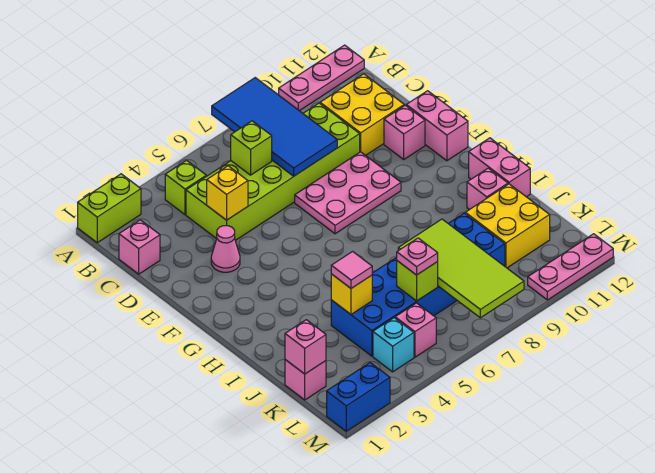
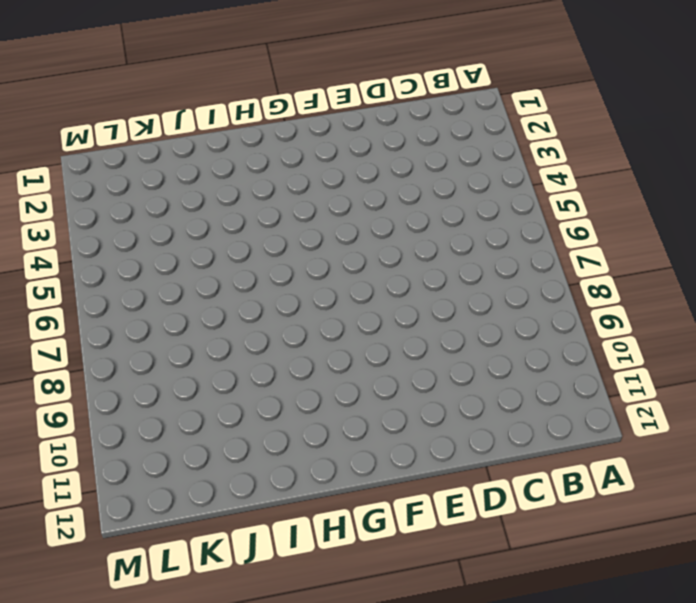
none -> lime 1x2 brick [78,174,141,243]
none -> pink 1x3 plate [279,45,364,111]
none -> lime 1x1 brick [165,160,206,215]

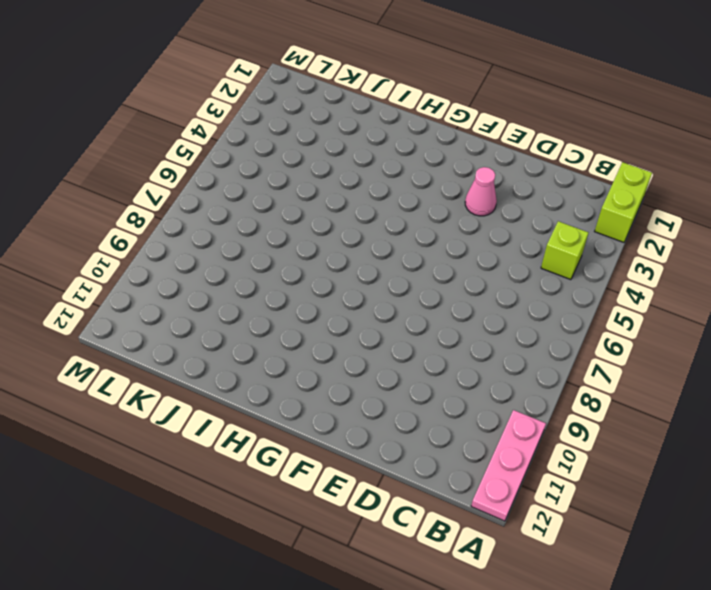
none -> pink 1x1 brick [119,220,160,274]
none -> lime 2x6 brick [186,103,360,240]
none -> yellow 2x2 brick [320,74,404,155]

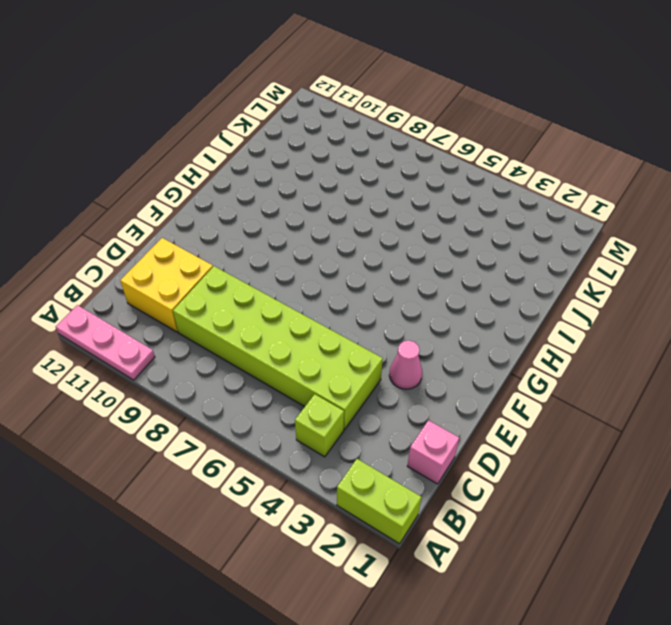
none -> pink 2x3 plate [295,152,401,234]
none -> pink 1x1 brick [384,105,425,159]
none -> pink 1x2 brick [406,91,468,161]

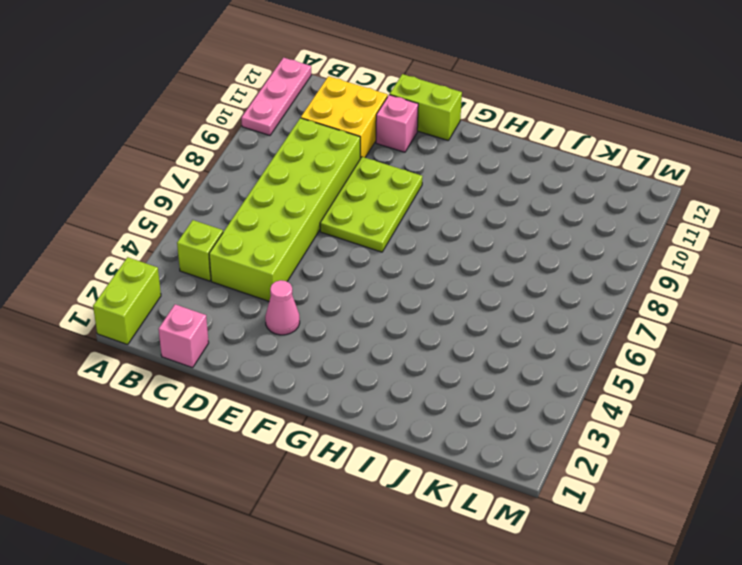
lime 2x3 plate [320,157,423,252] -> pink 2x3 plate [295,152,401,234]
lime 1x2 brick [390,74,462,141] -> pink 1x2 brick [406,91,468,161]
none -> pink 1x2 brick [469,138,530,197]
none -> pink 1x1 brick [467,168,508,210]
none -> blue 2x6 brick [331,213,505,356]

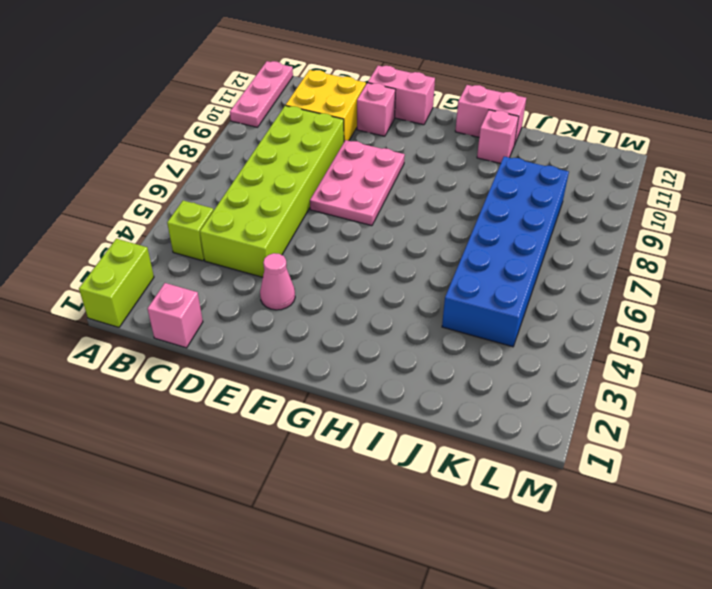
none -> yellow 2x2 brick [465,184,550,268]
none -> pink 1x1 brick [285,360,326,400]
none -> cyan 1x1 brick [373,318,414,372]

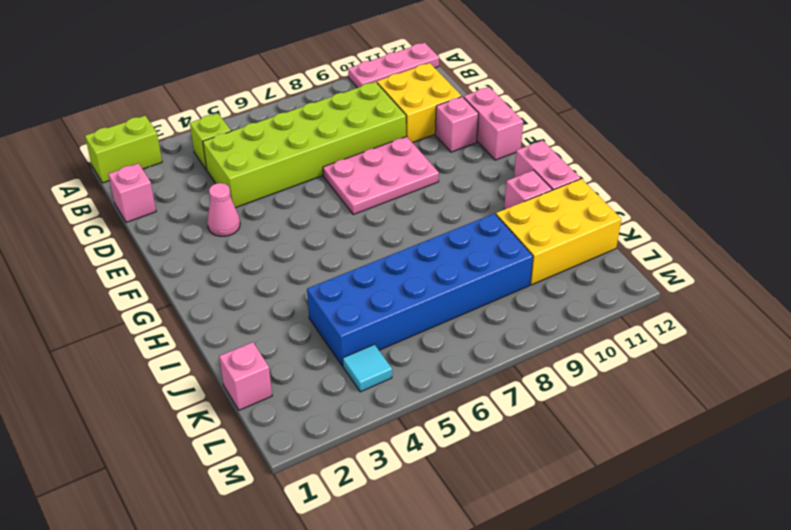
yellow 2x3 brick [496,179,621,285] -> yellow 2x2 brick [465,184,550,268]
cyan 1x1 tile [343,344,392,392] -> cyan 1x1 brick [373,318,414,372]
none -> pink 1x1 brick [395,303,436,357]
none -> blue 1x2 brick [327,363,390,431]
none -> pink 1x3 plate [528,234,613,300]

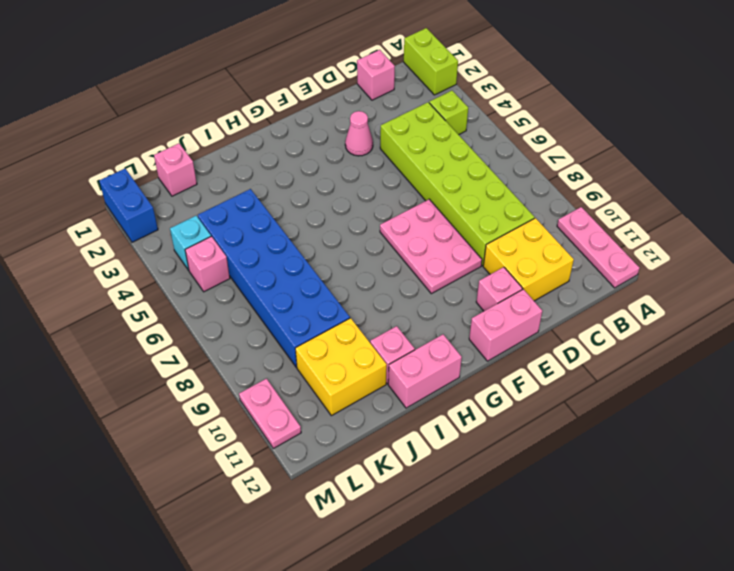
pink 1x2 plate [239,379,301,448] -> pink 1x3 plate [528,234,613,300]
none -> blue 2x4 tile [212,78,337,176]
none -> lime 1x1 brick [231,121,272,175]
none -> yellow 1x1 brick [207,166,248,220]

